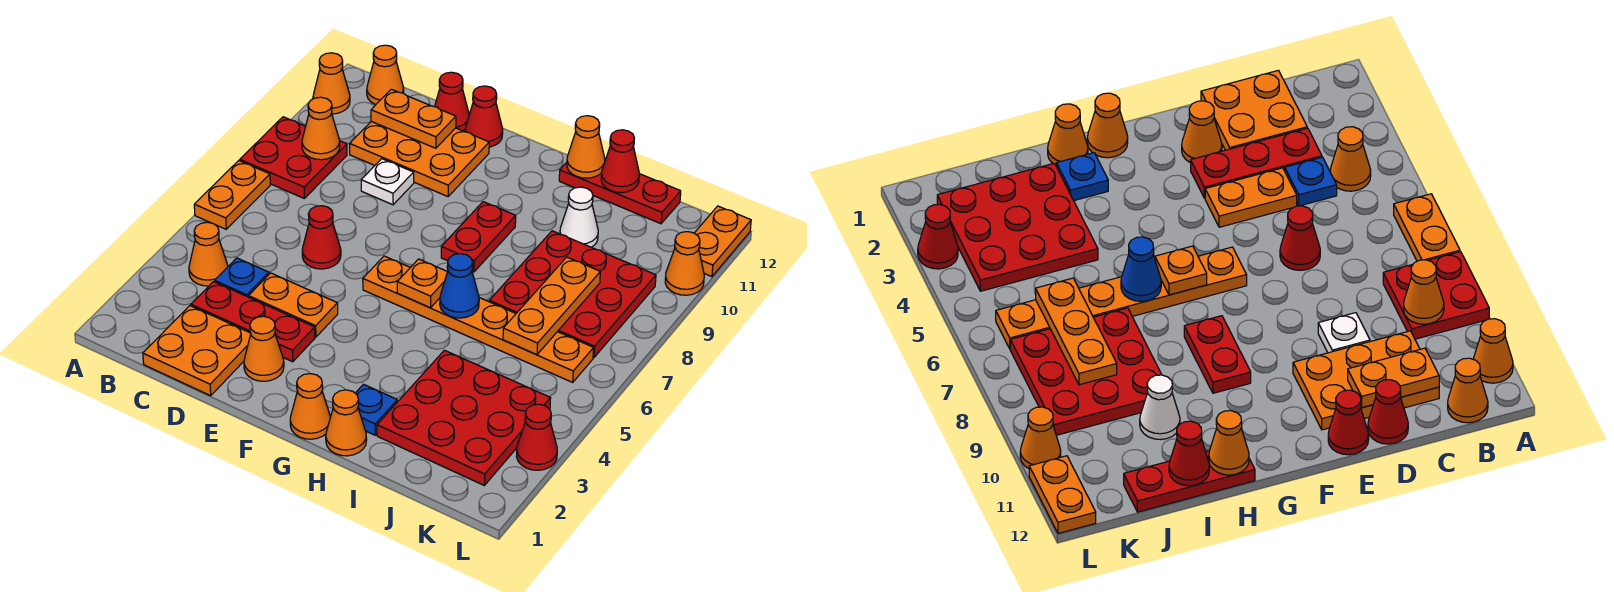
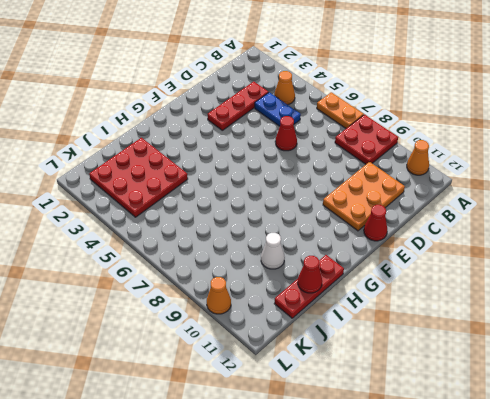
blue 1x2 plate [255,92,301,126] -> blue 1x1 plate [215,258,269,297]
none -> orange 1x1 cone [367,45,404,105]
none -> orange 2x2 plate [143,306,251,396]
none -> orange 1x2 plate [249,273,338,337]
none -> white 1x1 plate [361,159,414,205]

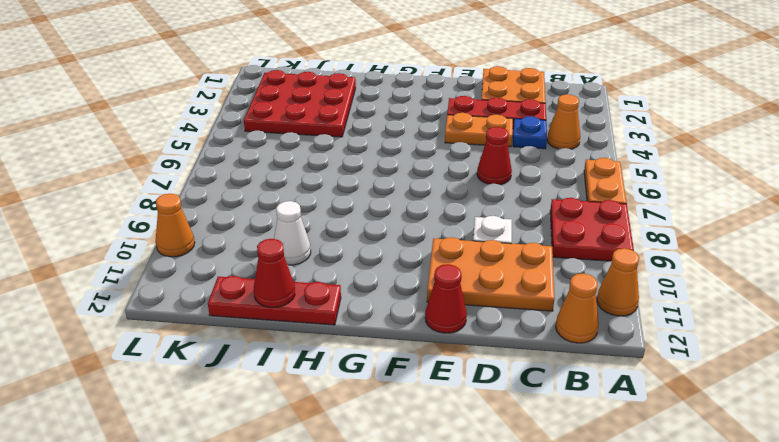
none -> red 1x1 cone [435,72,469,131]
none -> orange 1x1 cone [244,316,284,381]
none -> orange 1x6 plate [363,256,594,382]
none -> orange 1x1 cone [290,374,330,439]

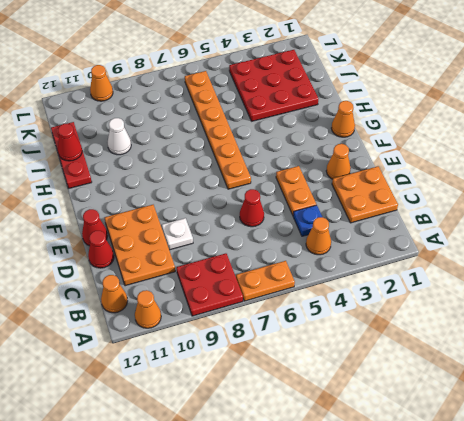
none -> red 1x3 plate [191,282,315,362]
none -> red 1x2 plate [441,202,516,272]
none -> orange 1x1 cone [326,390,367,456]
none -> blue 1x1 plate [355,384,397,435]

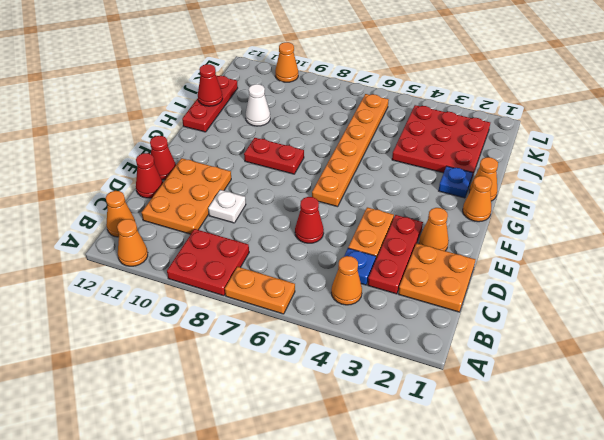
none -> red 3x3 plate [489,231,656,358]
none -> red 1x1 cone [516,404,557,470]
none -> orange 1x2 plate [695,206,751,277]
none -> orange 1x1 cone [302,97,340,160]

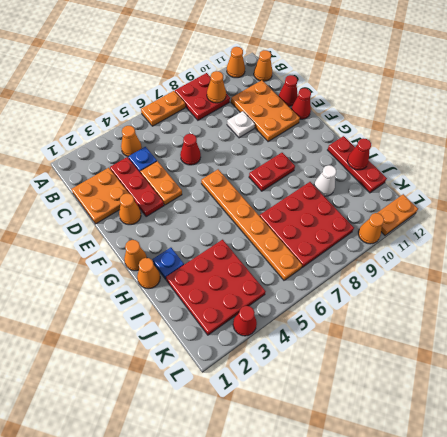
none -> orange 1x2 plate [371,89,456,148]
none -> orange 1x1 plate [397,259,447,308]
none -> blue 1x1 cone [440,254,479,318]
none -> orange 1x1 cone [567,116,605,178]

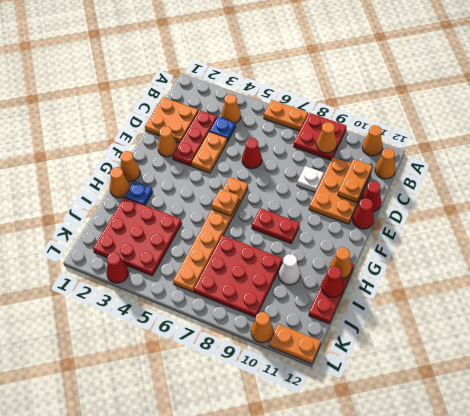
none -> blue 1x1 cone [440,254,479,318]
none -> orange 1x3 plate [503,257,600,355]

